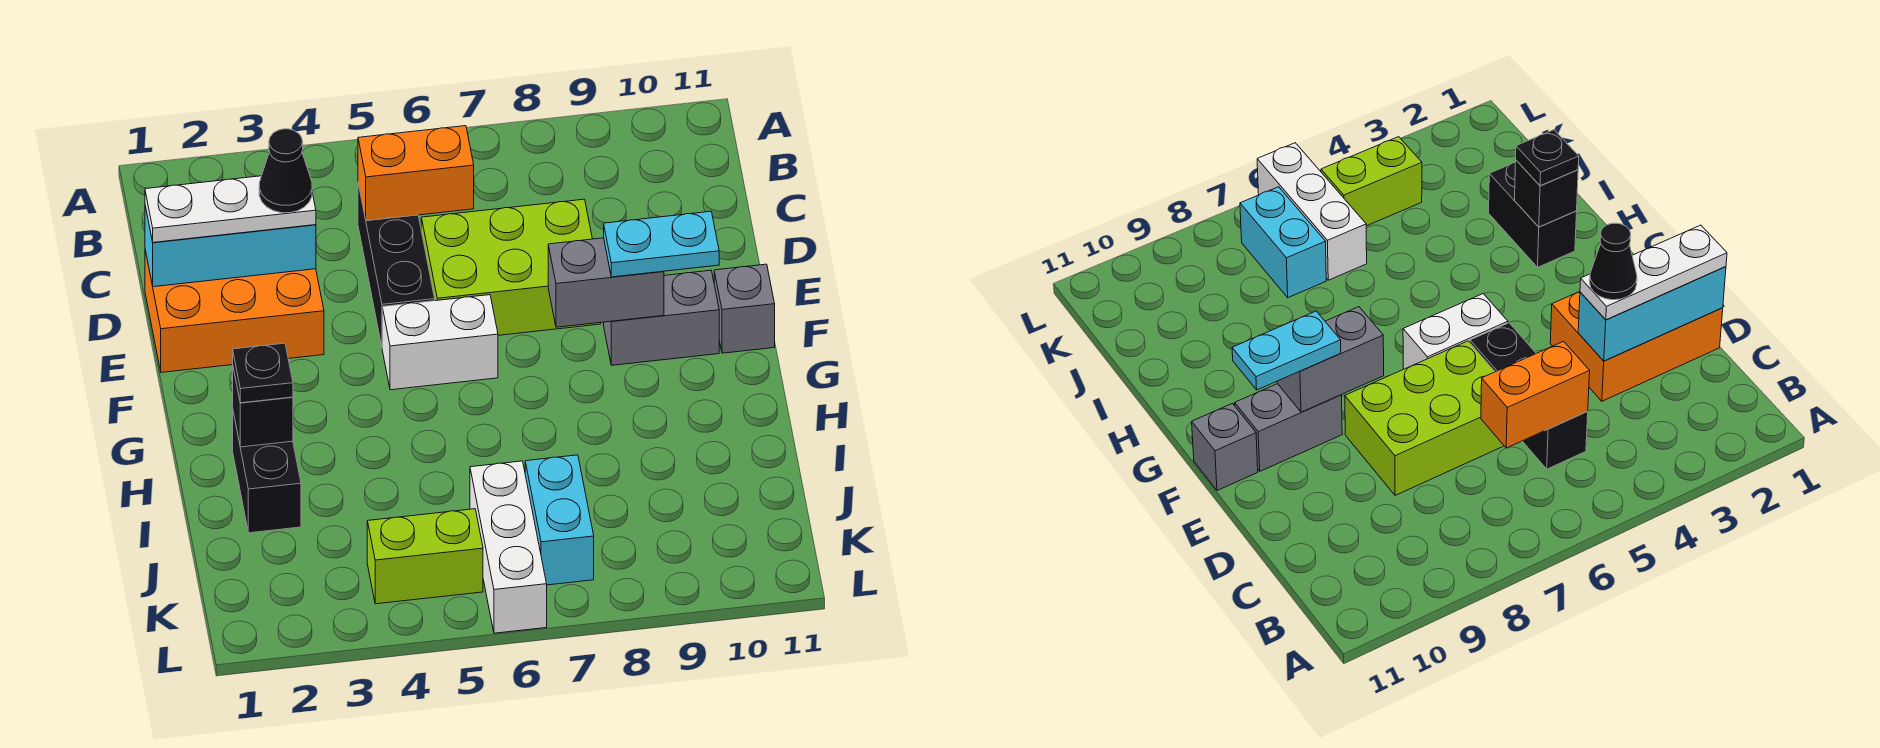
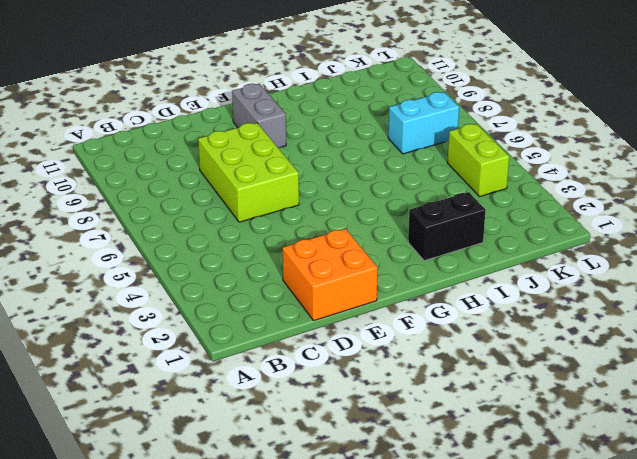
orange 2x2 brick [283,229,378,321] -> orange 2x3 brick [145,250,324,372]
none -> black 1x3 brick [358,184,435,346]
none -> white 1x2 brick [382,295,498,390]
none -> grey 1x1 brick [714,264,775,353]

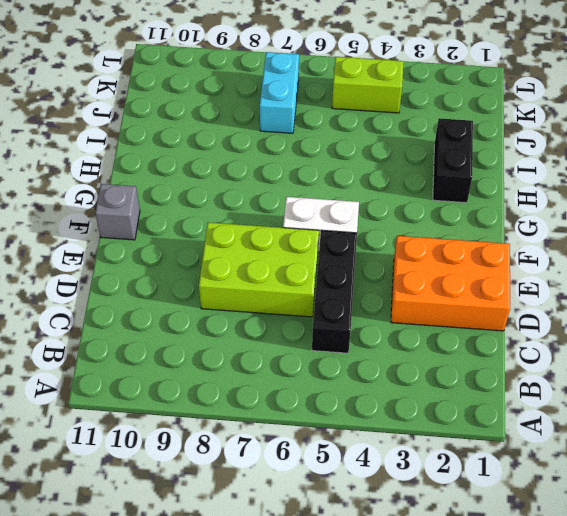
none -> grey 1x2 brick [604,270,719,365]
none -> white 1x3 brick [470,461,547,633]
none -> orange 1x2 brick [358,126,474,221]

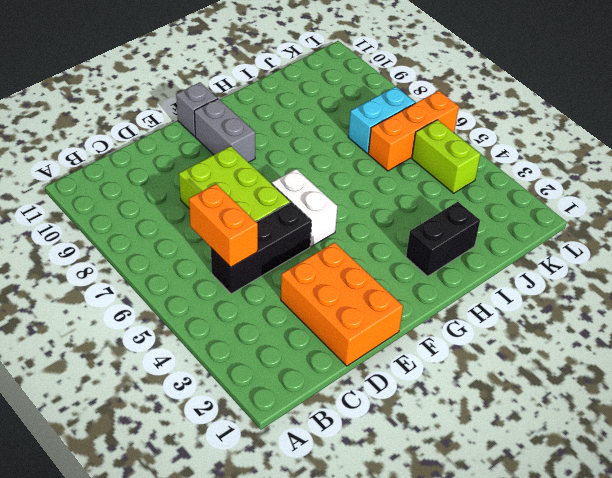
orange 1x3 brick [368,91,459,171] -> white 1x3 brick [470,461,547,633]
none -> cyan 1x3 brick [145,206,316,287]
none -> grey 1x2 brick [548,238,664,327]
none -> black 1x1 brick [233,368,293,447]

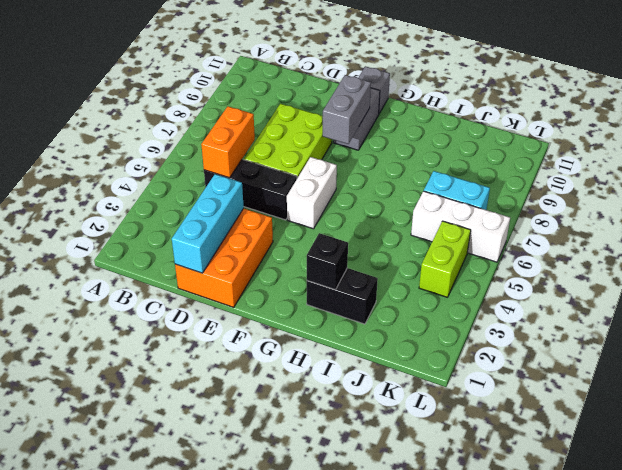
none -> white 1x3 plate [145,176,316,242]
none -> cyan 1x2 plate [604,211,719,277]
none -> black 1x1 plate [233,343,293,403]

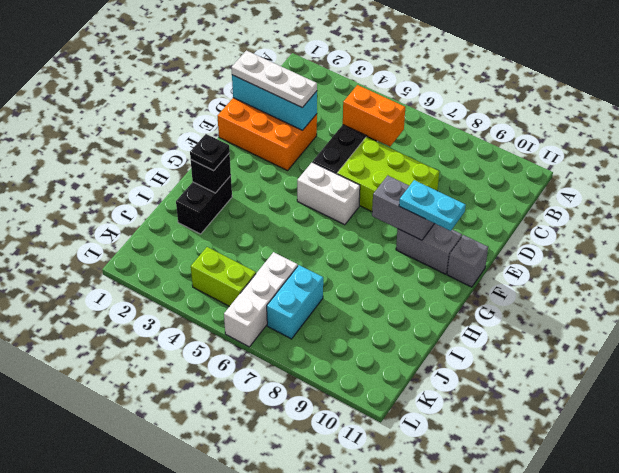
none -> black 1x1 cone [259,129,312,213]

